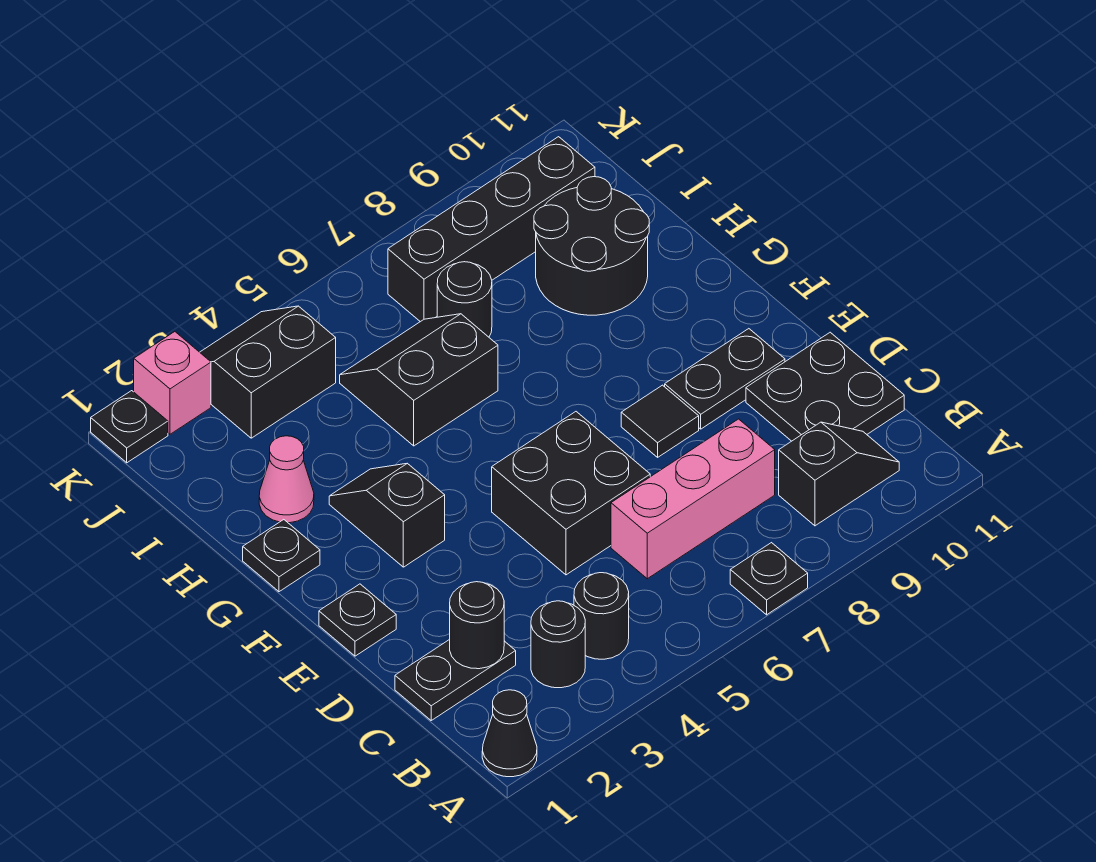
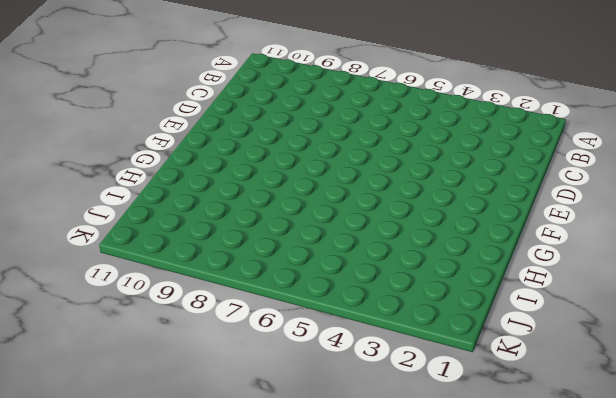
none -> black 1x1 cone [482,690,537,777]
none -> black 1x1 plate [730,543,808,615]
none -> black 1x1 round brick [531,601,585,688]

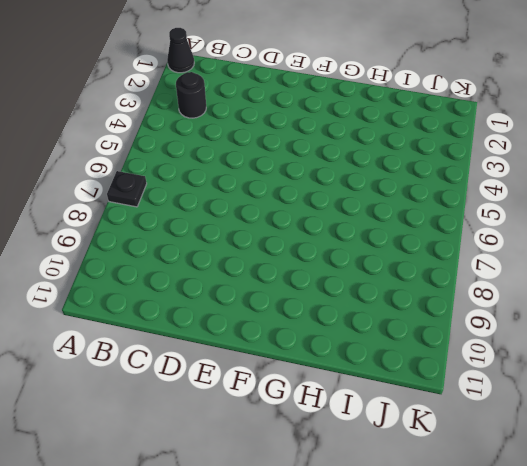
none -> black 1x1 round brick [574,573,629,659]
none -> black 1x2 slope [779,422,899,526]
none -> black 1x2 plate [395,639,516,720]

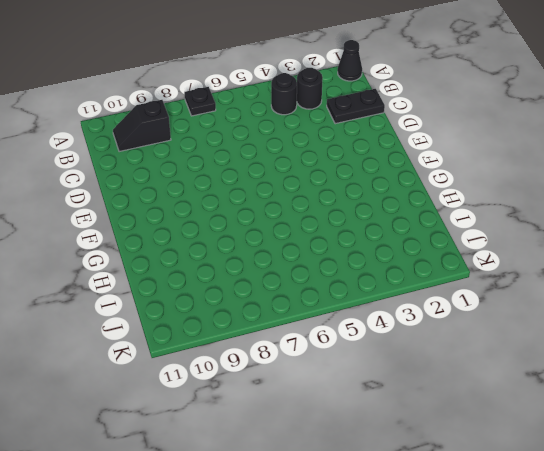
none -> pink 1x3 brick [611,419,775,579]
none -> black 2x2 plate [746,332,904,441]
none -> black 2x2 brick [492,412,650,575]

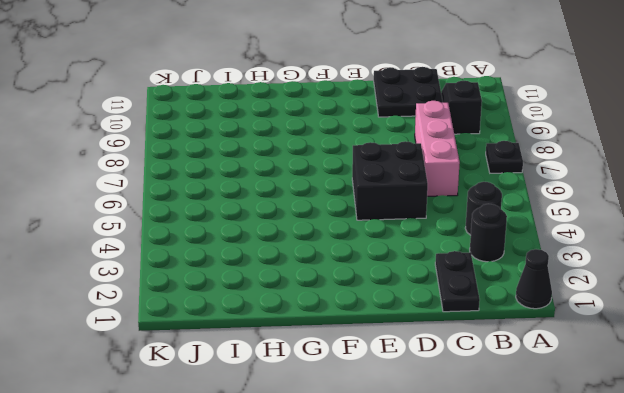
none -> black 1x1 plate [319,584,396,656]
none -> black 1x1 tile [621,385,699,457]
none -> black 1x2 plate [665,329,785,429]

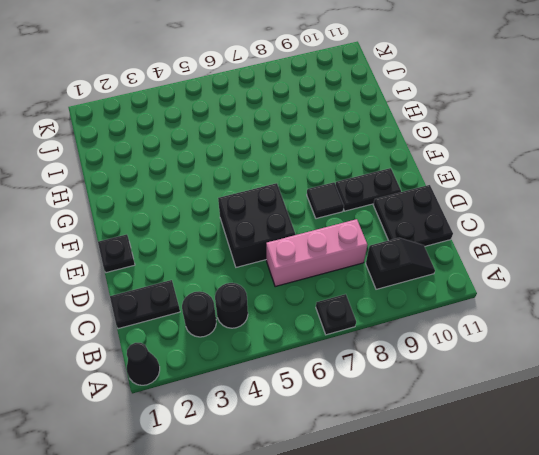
none -> black 1x2 slope [329,463,445,567]
none -> black 1x1 plate [243,520,320,592]
none -> pink 1x1 cone [259,436,314,523]

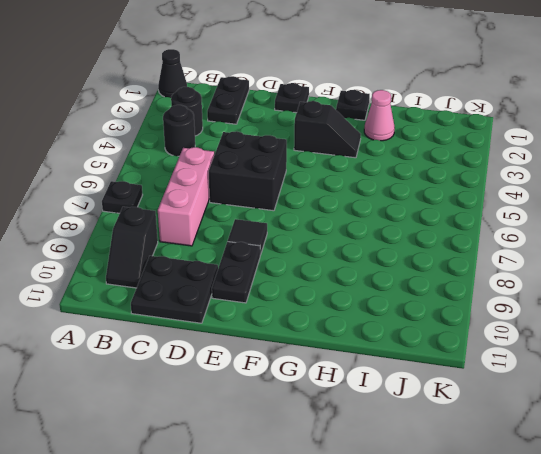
none -> black 2x2 slope [340,314,498,446]
none -> black 2x2 round brick [534,177,649,315]
none -> black 1x1 round brick [437,262,492,337]

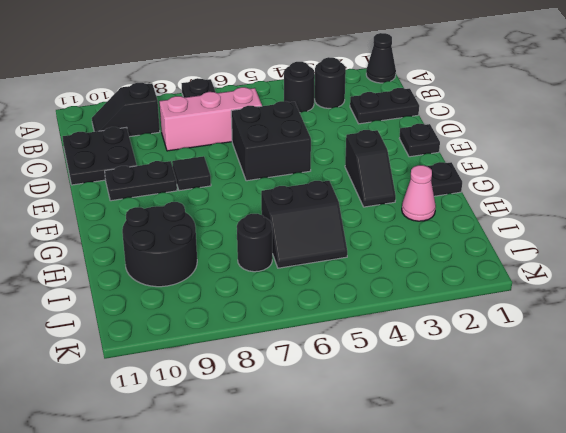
none -> black 2x2 slope [200,306,336,438]
none -> black 1x4 brick [388,137,595,322]
none -> black 1x1 plate [91,391,168,463]

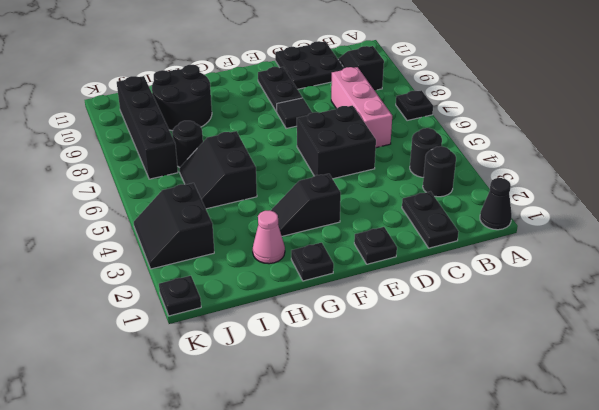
none -> pink 1x1 brick [134,332,211,434]
none -> black 1x1 round brick [450,582,504,669]

